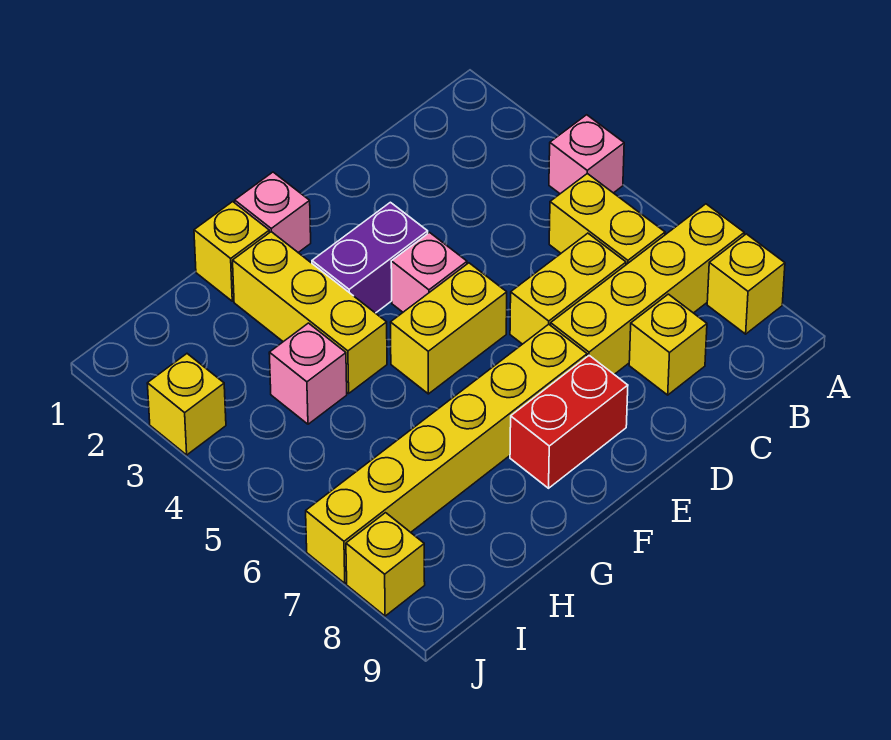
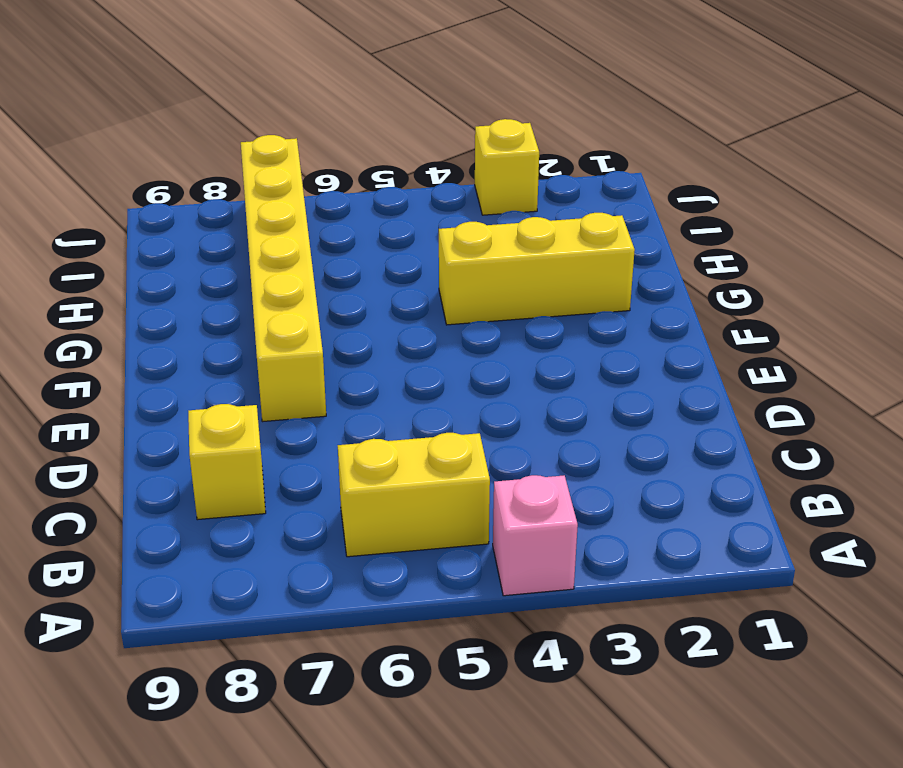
none -> yellow 1x4 brick [551,204,744,374]
none -> yellow 1x1 brick [707,234,785,334]
none -> yellow 1x2 brick [510,233,626,344]

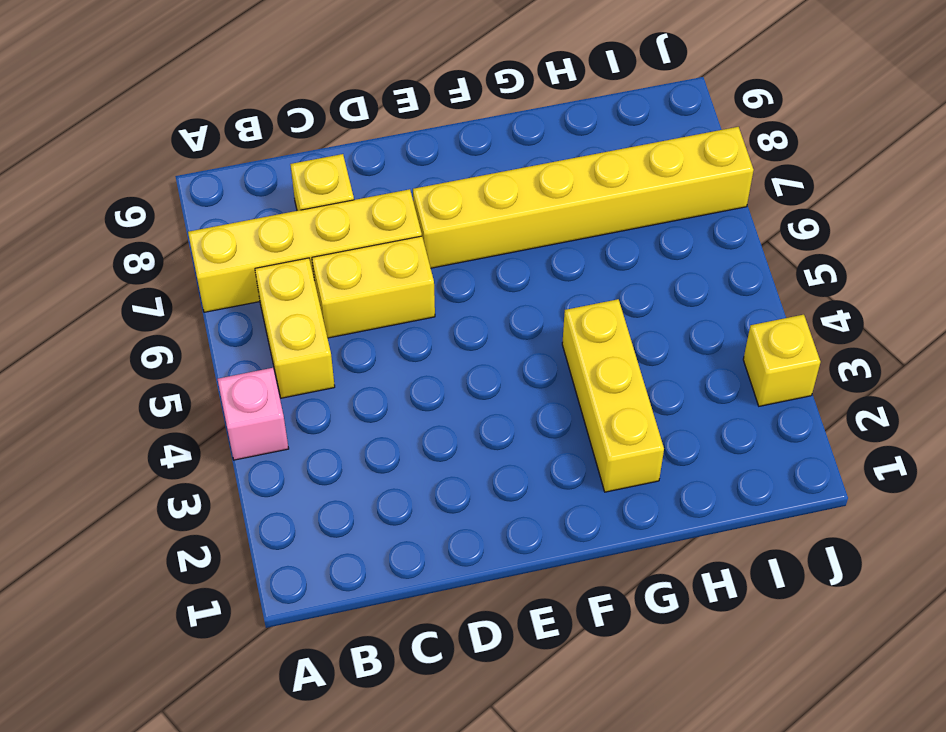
none -> yellow 1x1 brick [707,234,785,334]
none -> purple 1x2 brick [312,202,428,313]
none -> pink 1x1 brick [391,233,467,312]

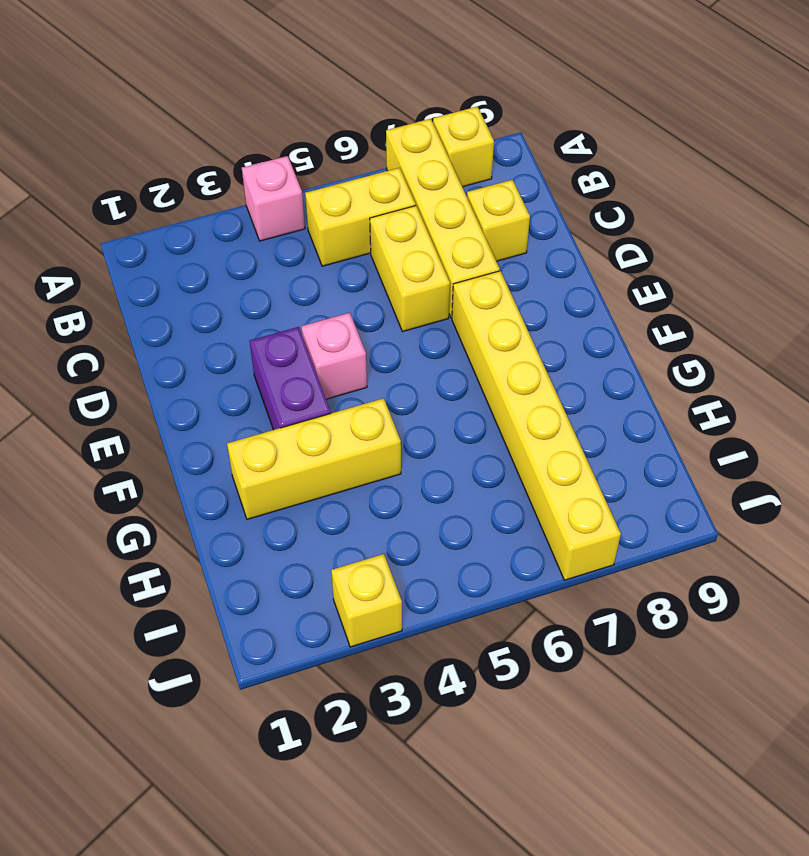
none -> yellow 1x2 brick [391,263,507,394]
none -> red 1x2 brick [510,356,628,488]
none -> pink 1x1 brick [235,172,311,253]

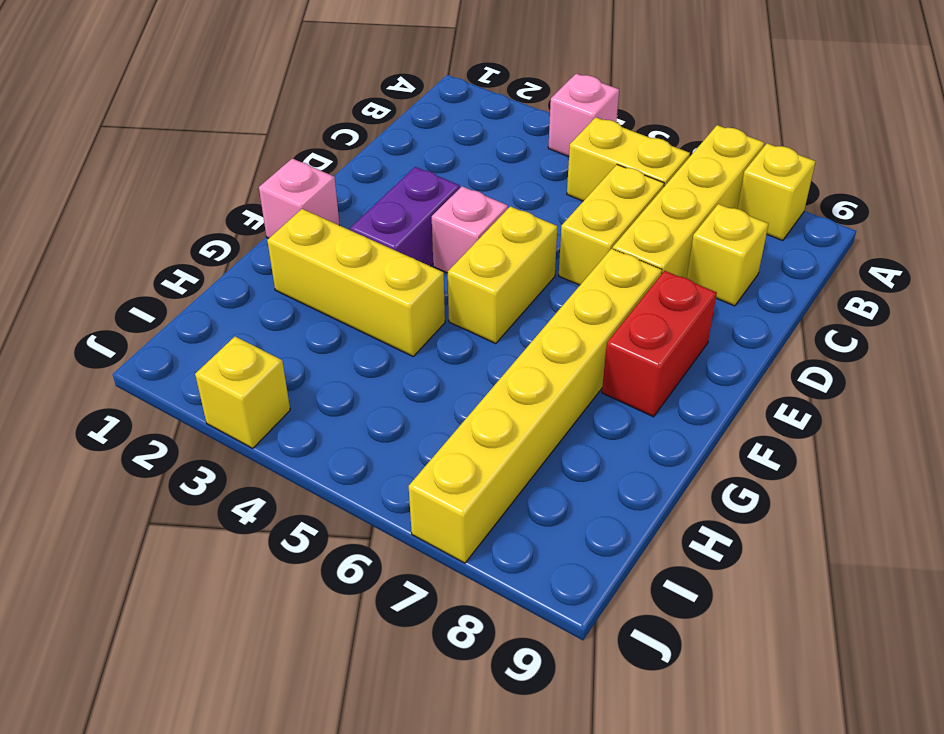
none -> yellow 1x1 brick [194,202,269,301]
none -> pink 1x1 brick [269,323,347,424]
none -> yellow 1x1 brick [346,513,425,616]

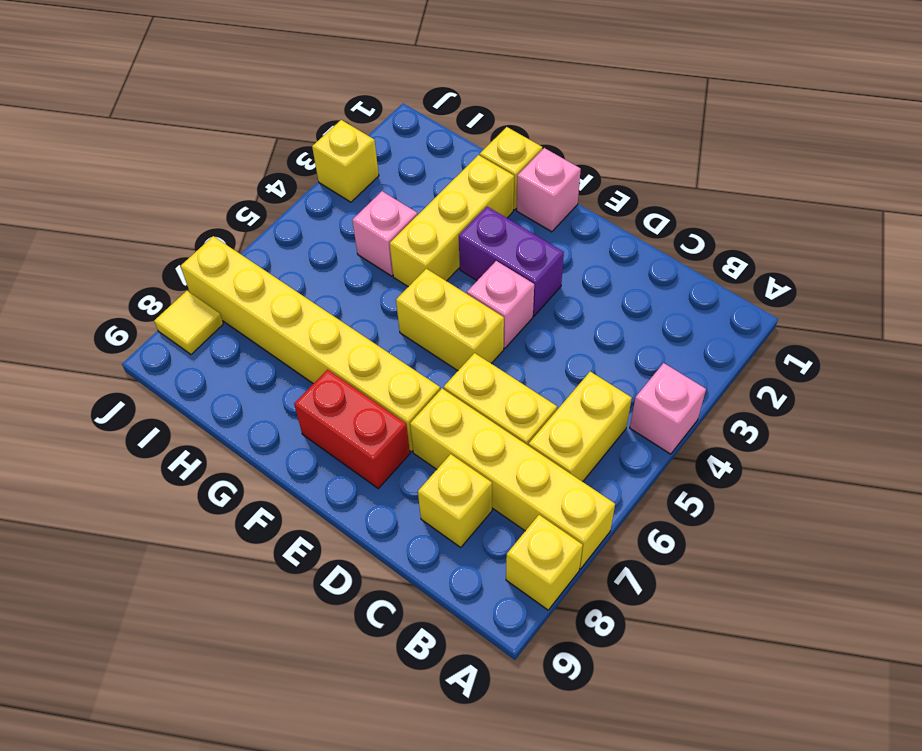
yellow 1x1 tile [154,291,223,354] -> yellow 1x1 brick [346,513,425,616]

